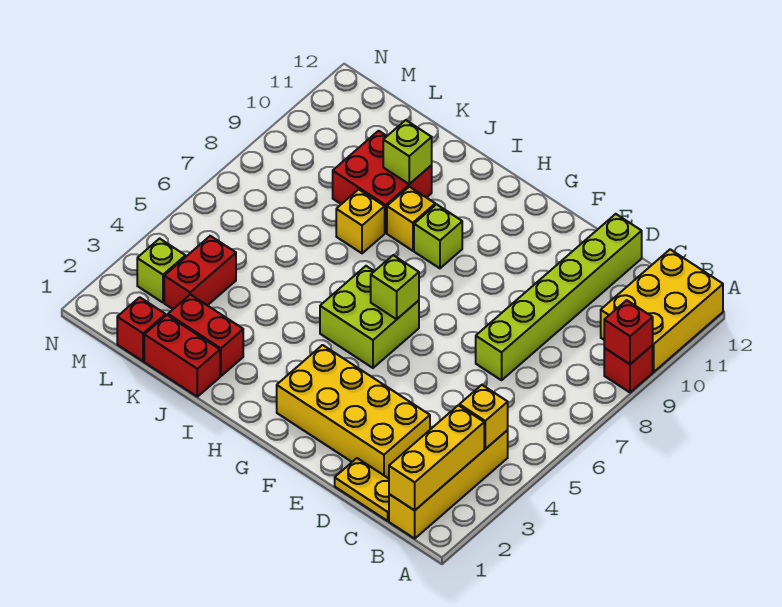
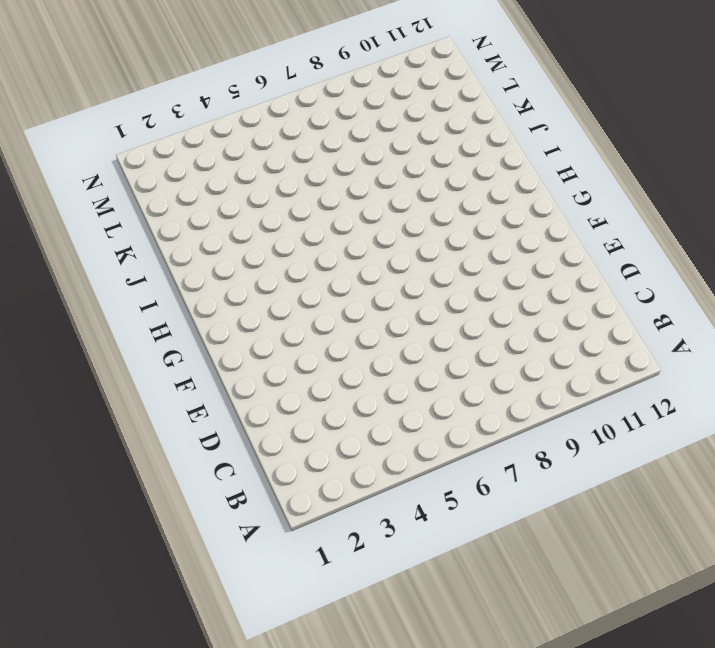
none -> red 1x1 brick [604,346,653,392]
none -> yellow 2x3 brick [601,249,723,372]
none -> yellow 1x4 brick [389,430,508,538]

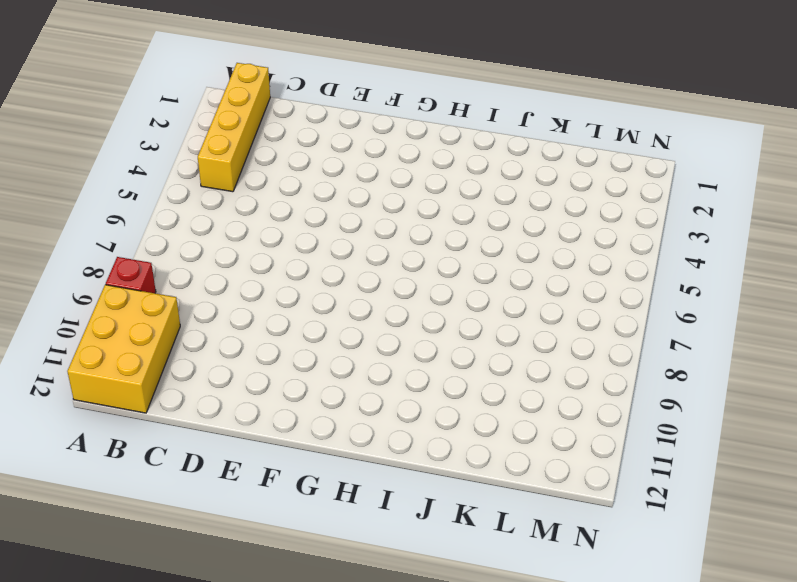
none -> yellow 1x2 plate [335,458,389,521]
none -> yellow 2x4 brick [277,345,430,478]
none -> lime 1x6 brick [476,214,642,380]

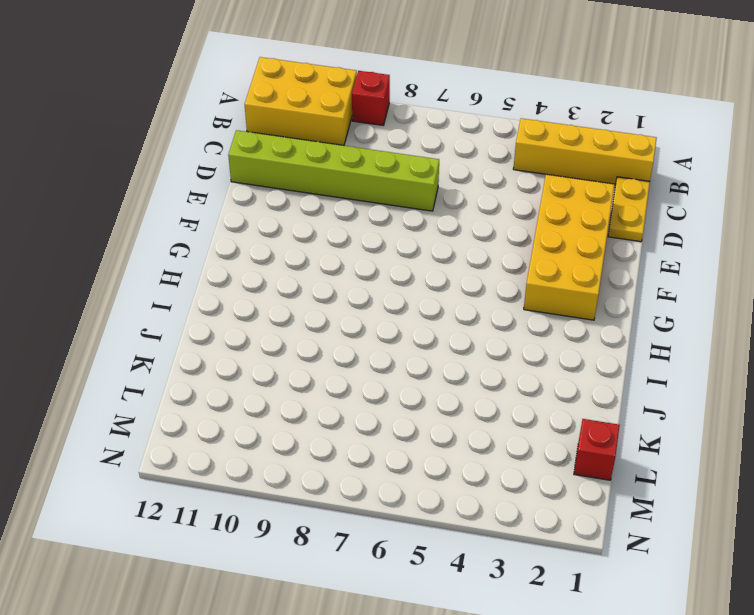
none -> lime 2x2 brick [320,266,419,368]
none -> lime 1x1 brick [414,204,462,268]
none -> yellow 1x1 brick [387,187,435,251]

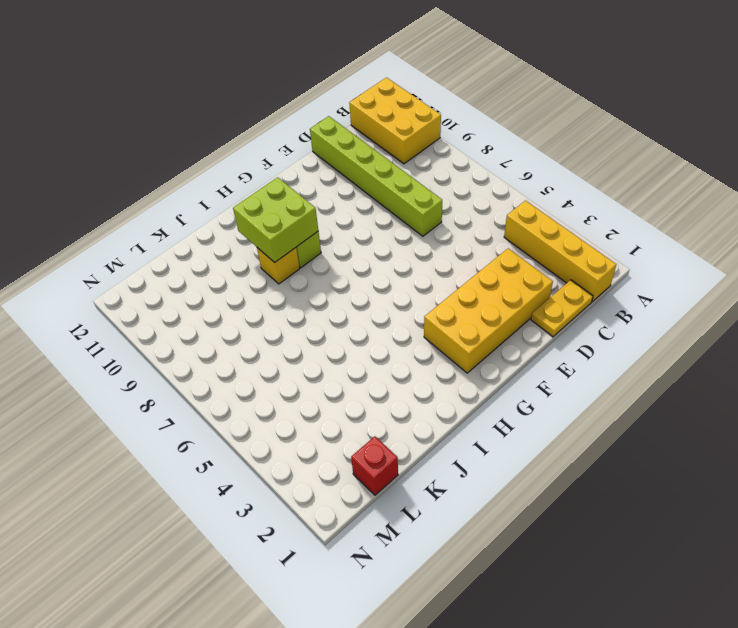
lime 2x2 brick [233,177,318,262] -> lime 2x2 brick moved to [320,266,419,368]
none -> red 1x1 brick [604,346,653,392]
none -> red 1x2 brick [144,315,220,397]
none -> red 1x2 brick [168,294,243,376]

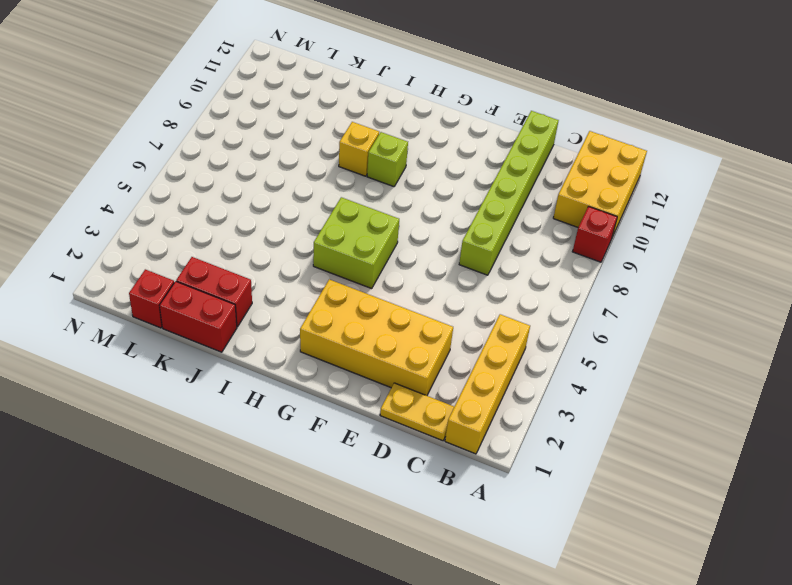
none -> yellow 1x1 brick [336,189,385,253]
none -> red 2x2 brick [333,131,432,233]
none -> red 1x2 brick [164,236,236,309]

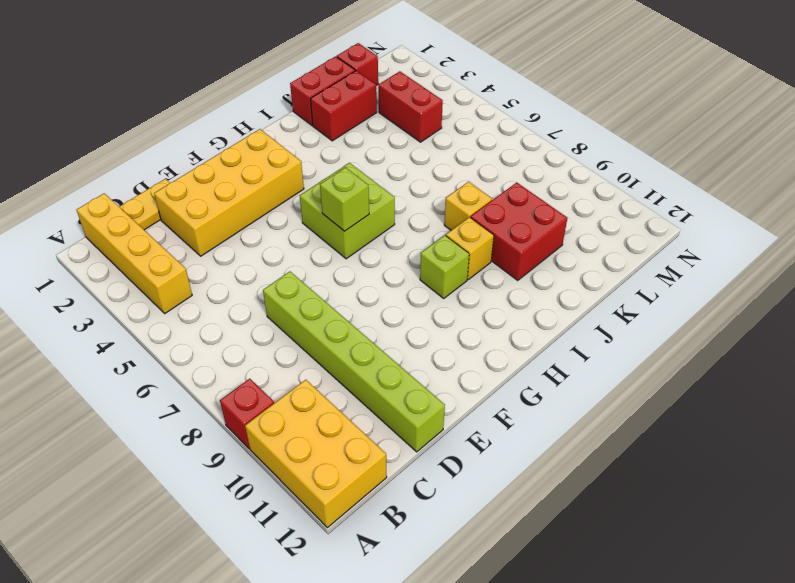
none -> lime 1x1 brick [137,239,185,302]
none -> red 1x1 brick [604,300,653,364]
none -> yellow 1x3 brick [389,405,484,510]

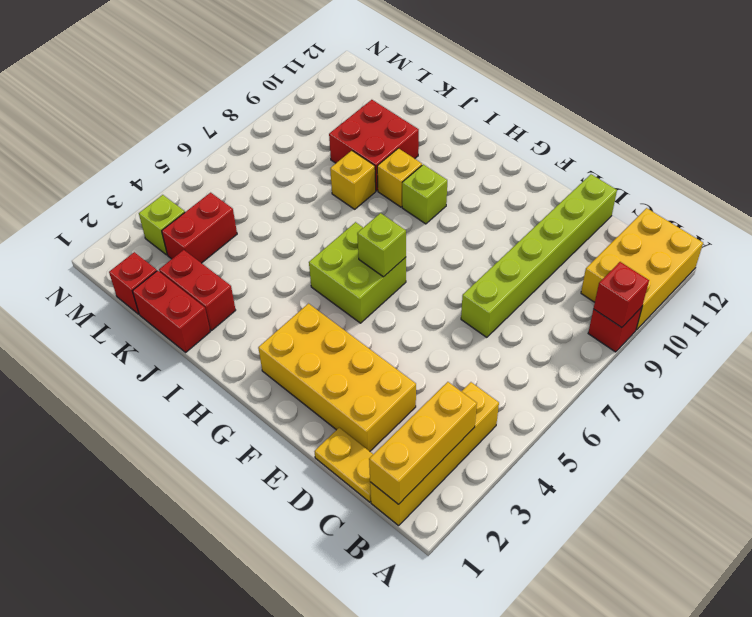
none -> yellow 1x1 brick [459,385,508,449]
none -> lime 1x1 brick [383,120,432,184]

